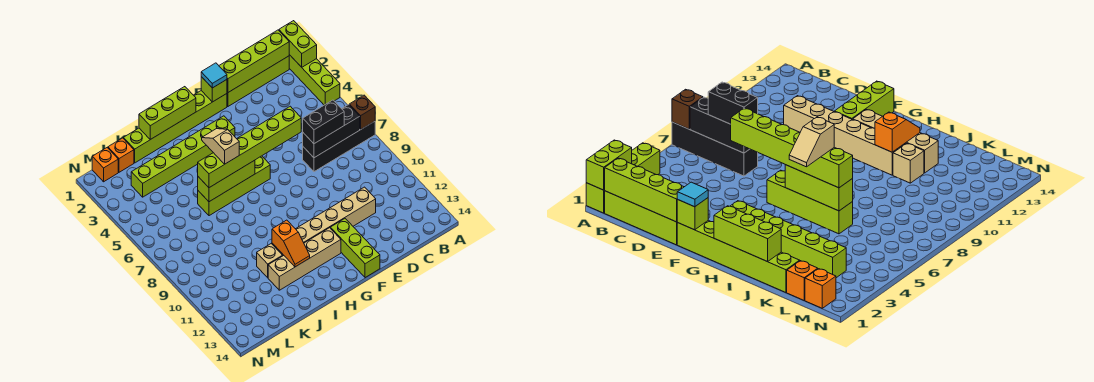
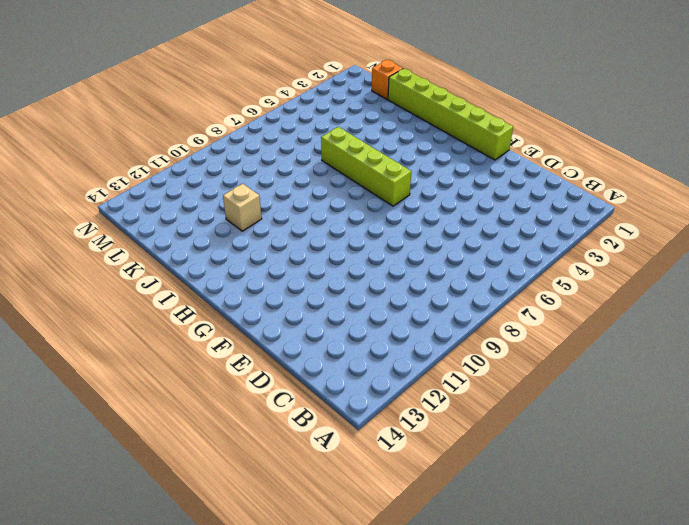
none -> lime 1x4 brick [289,55,340,105]
none -> black 1x4 brick [303,121,375,172]
none -> lime 1x4 brick [227,56,289,106]

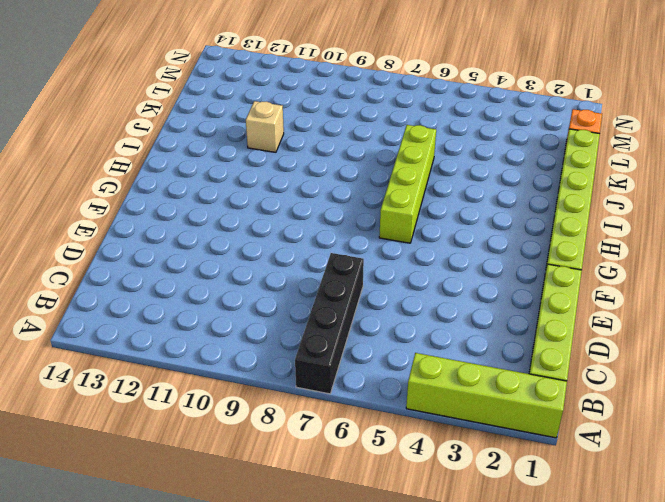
none -> tan 1x6 brick [272,187,376,255]
none -> lime 1x3 brick [330,219,380,278]
none -> lime 1x6 brick [131,116,235,197]

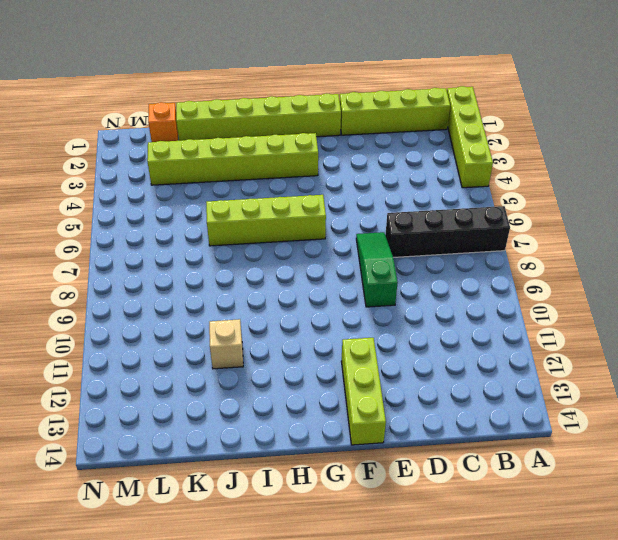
green 1x3 slope [356,232,398,307] -> none
none -> tan 1x6 brick [272,187,376,255]
none -> tan 1x4 brick [268,228,341,290]
none -> orange 1x1 brick [92,148,118,182]

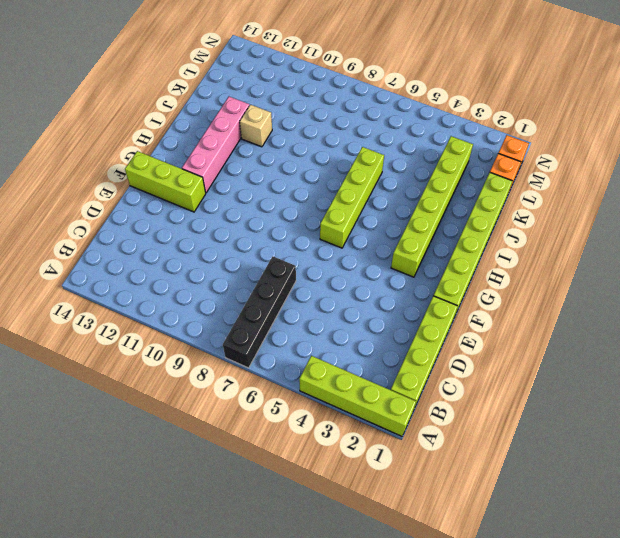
pink 1x4 brick [182,97,249,193] -> tan 1x4 brick [268,228,341,290]
none -> tan 1x6 brick [272,187,376,255]
none -> lime 1x2 brick [279,21,317,67]
none -> brown 1x1 brick [349,95,375,130]

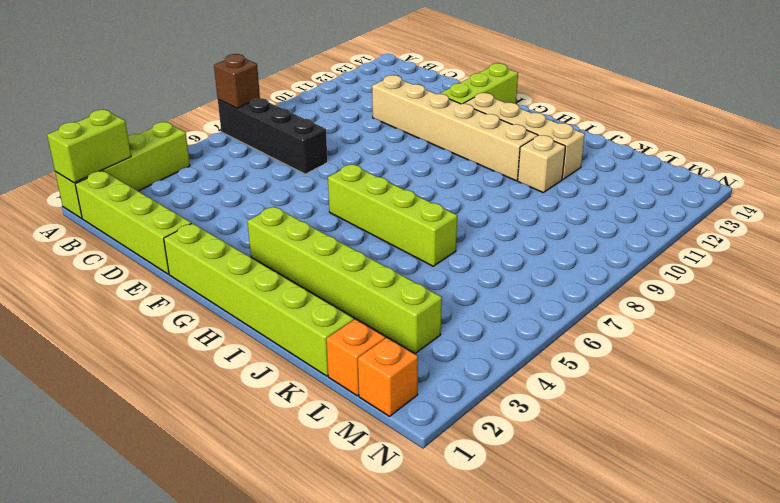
none -> lime 1x4 brick [219,30,289,92]
none -> black 1x3 brick [303,105,360,158]
none -> lime 1x1 brick [201,77,227,102]

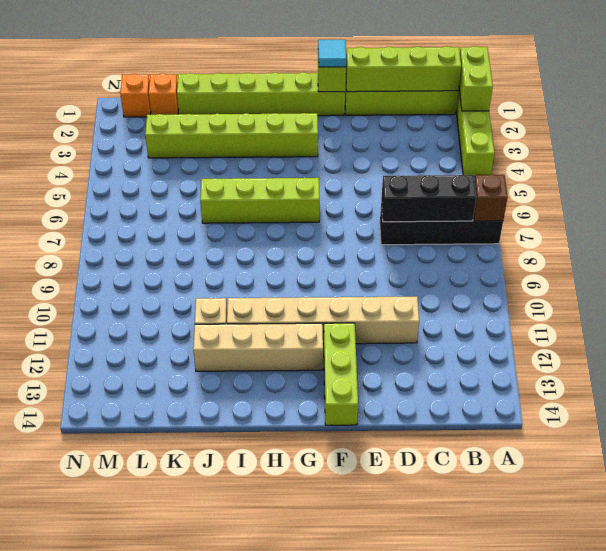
none -> lime 1x3 brick [139,87,196,140]
none -> lime 1x3 brick [198,160,255,202]
none -> orange 1x2 slope [272,220,310,267]

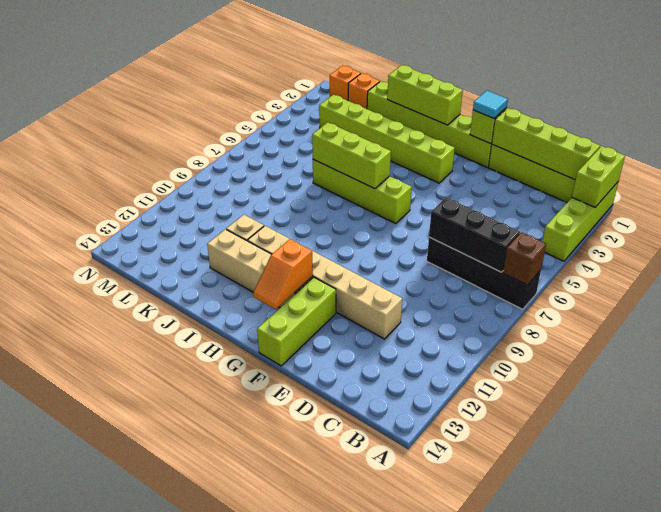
orange 1x2 slope [253,239,313,309] -> orange 1x2 slope moved to [272,220,310,267]
none -> black 1x2 brick [303,100,344,144]
none -> lime 1x6 brick [198,106,301,188]
none -> tan 1x2 slope [202,129,239,164]

